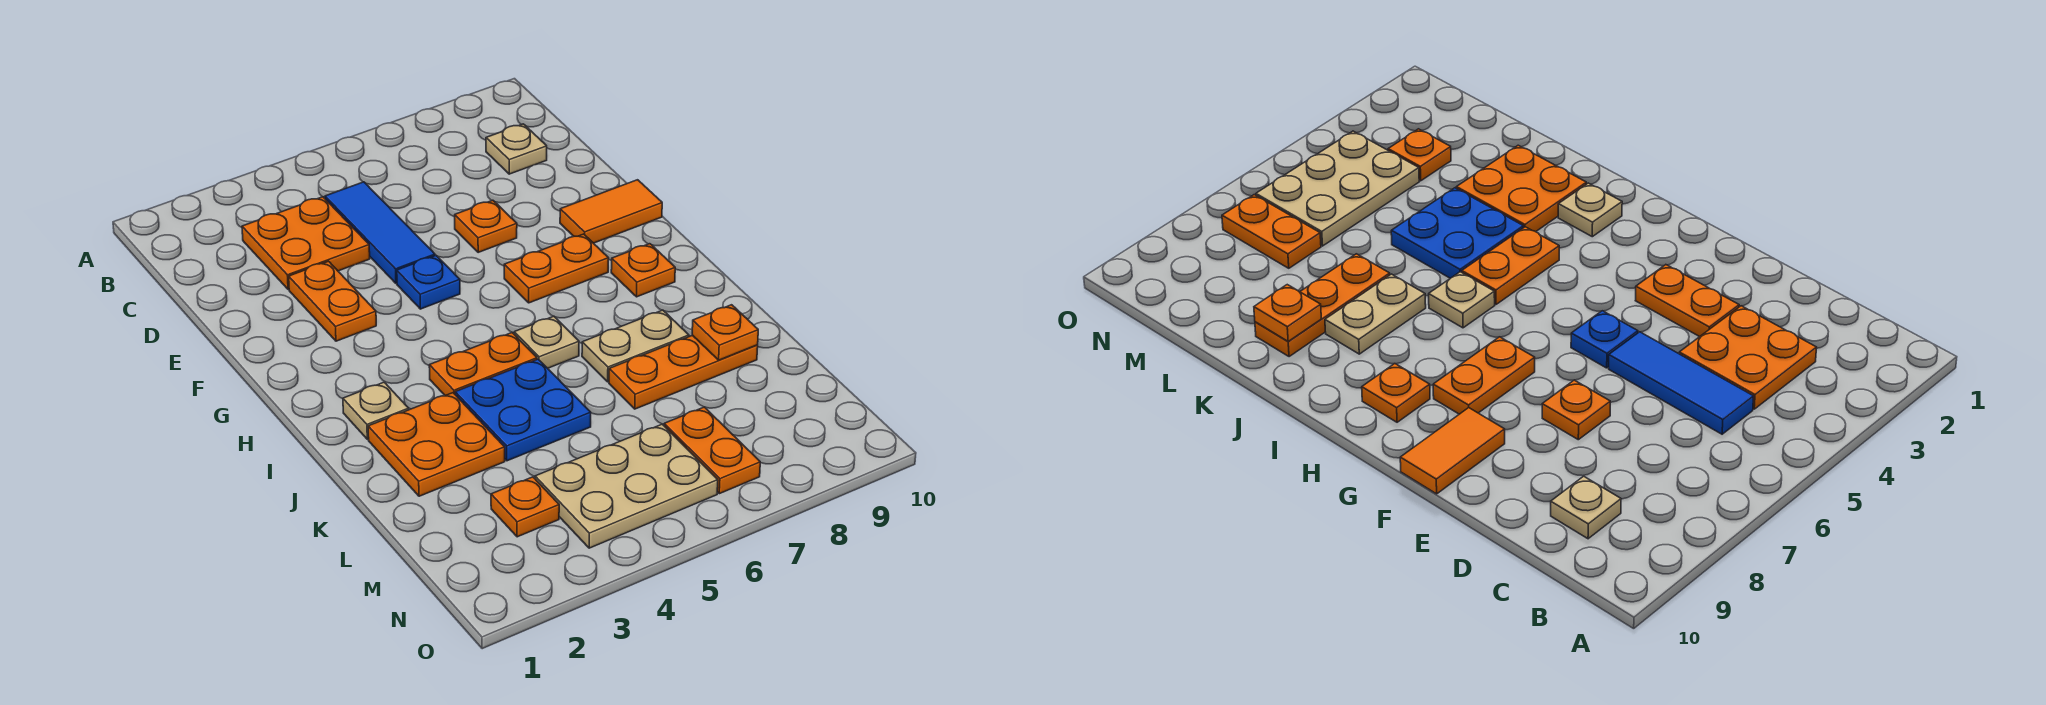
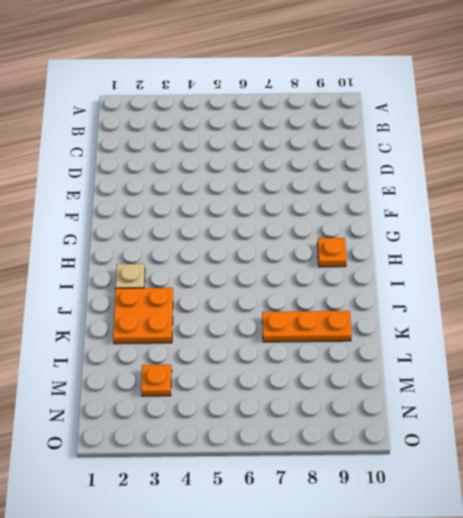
none -> orange 2x2 plate [242,197,370,290]
none -> blue 1x3 tile [325,182,435,283]
none -> tan 1x1 plate [486,124,547,174]

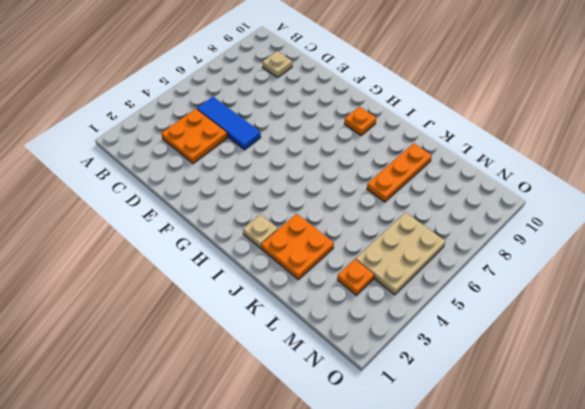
none -> orange 1x2 plate [289,261,376,341]
none -> orange 1x1 plate [455,200,517,252]
none -> blue 1x1 plate [397,255,460,309]

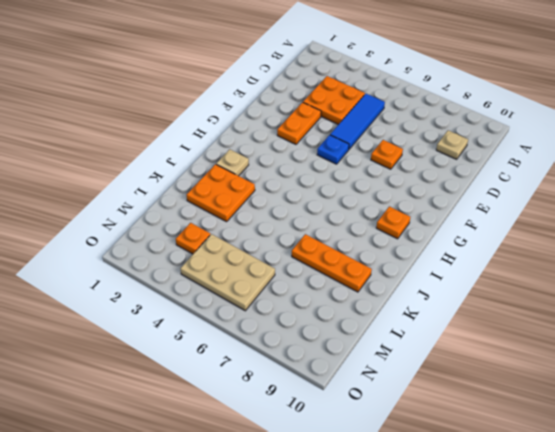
none -> orange 1x2 tile [560,180,662,243]
none -> orange 1x2 plate [504,234,609,303]
none -> orange 1x2 plate [429,333,537,396]

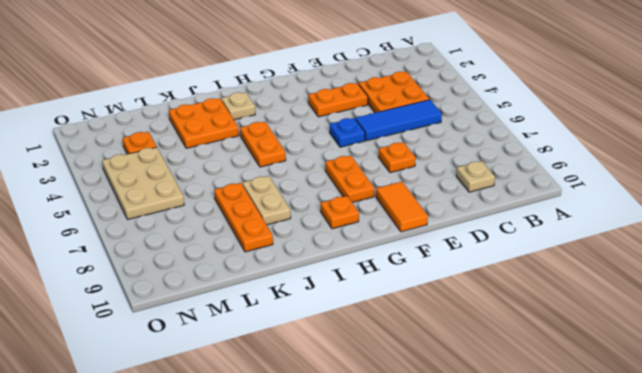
none -> tan 1x1 plate [514,316,579,368]
none -> blue 2x2 plate [455,359,591,461]
none -> orange 1x2 plate [664,407,760,494]

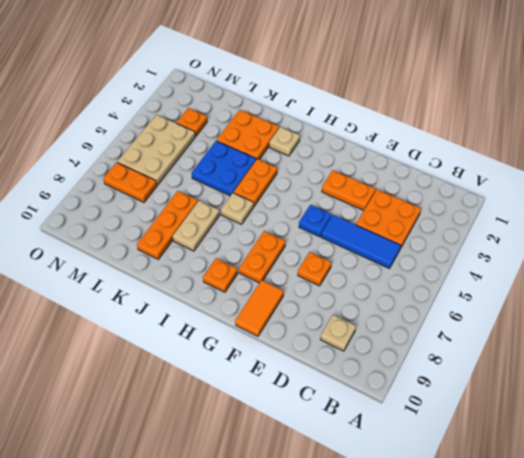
none -> orange 1x1 plate [692,305,758,360]

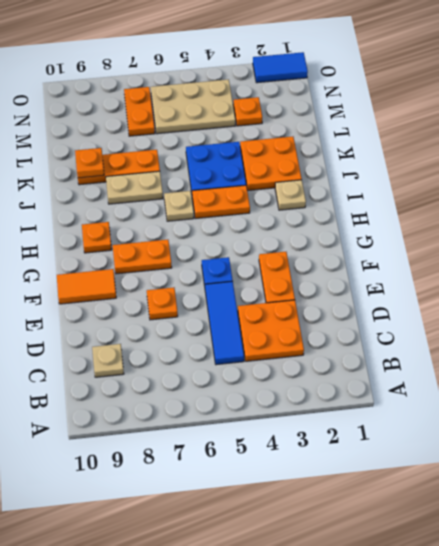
blue 1x2 tile [253,52,308,83] -> none

